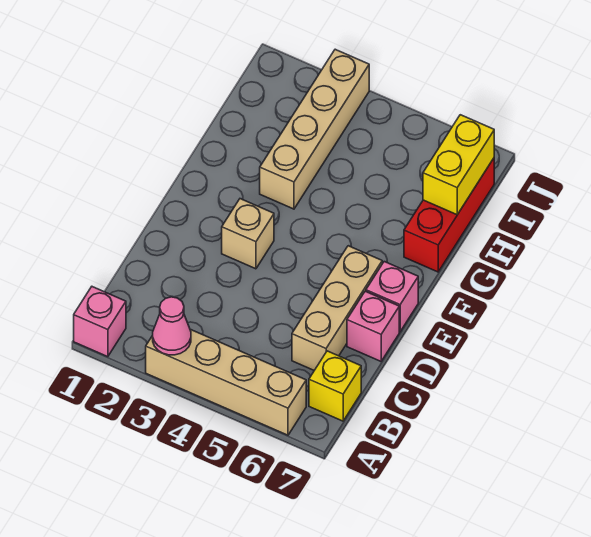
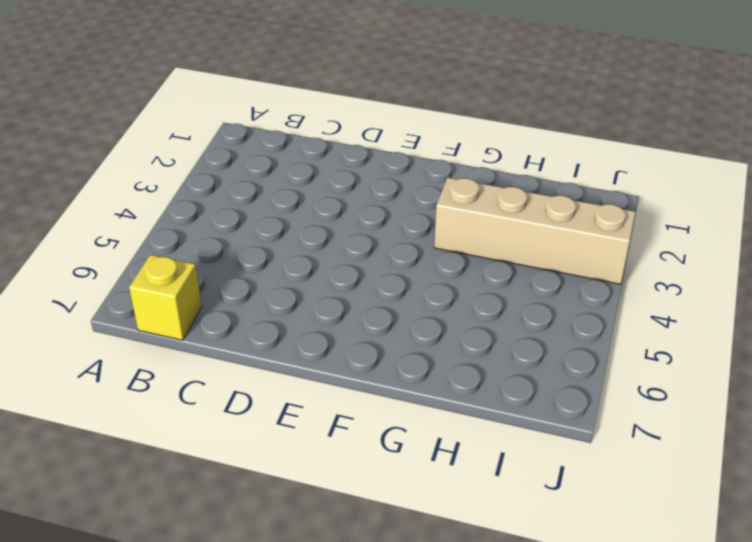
none -> pink 1x1 brick [74,287,126,357]
none -> tan 1x4 brick [146,329,306,435]

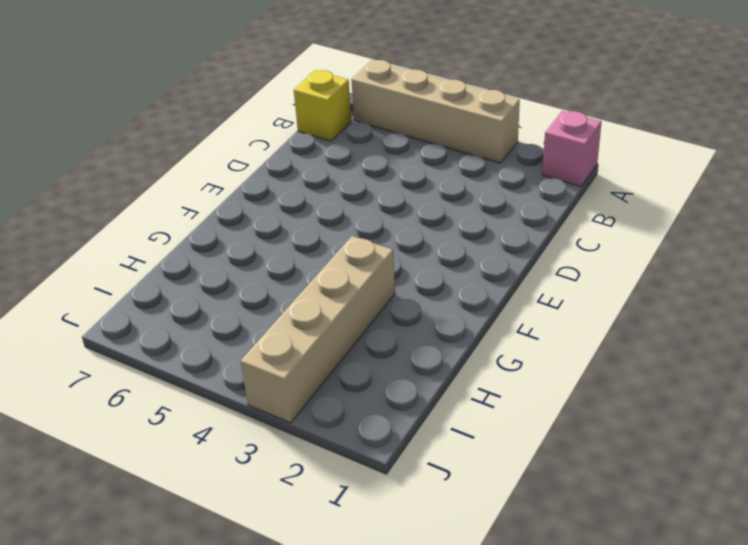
none -> tan 1x3 brick [292,246,382,370]
none -> pink 1x1 brick [347,291,399,361]

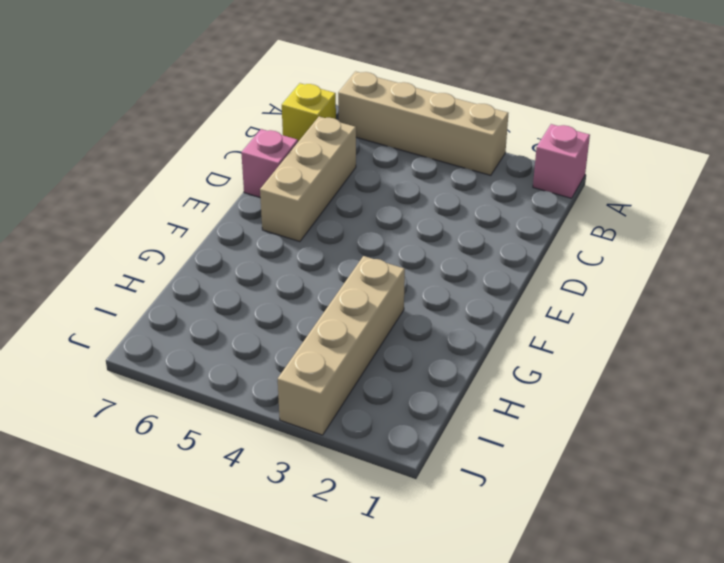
none -> tan 1x1 brick [222,199,274,269]
none -> pink 1x1 brick [366,262,418,332]

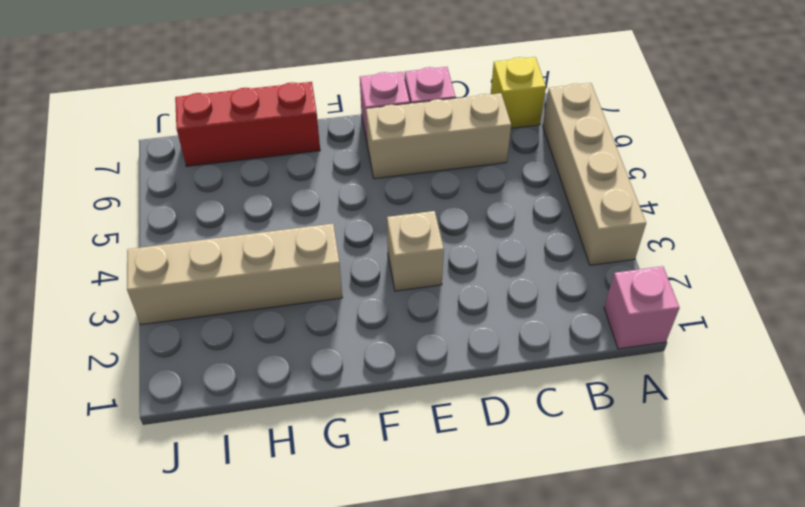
none -> pink 1x1 cone [153,297,191,355]
none -> yellow 1x2 brick [423,115,494,215]

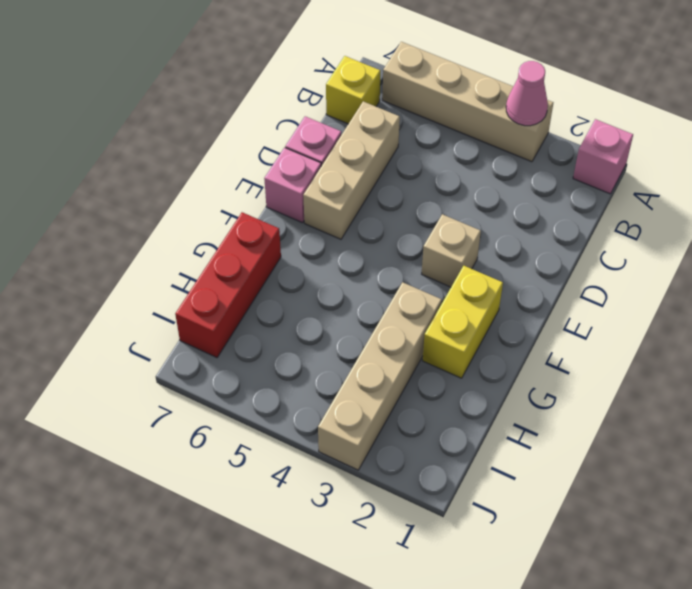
yellow 1x2 brick [423,266,503,378] -> yellow 1x2 brick moved to [423,115,494,215]

